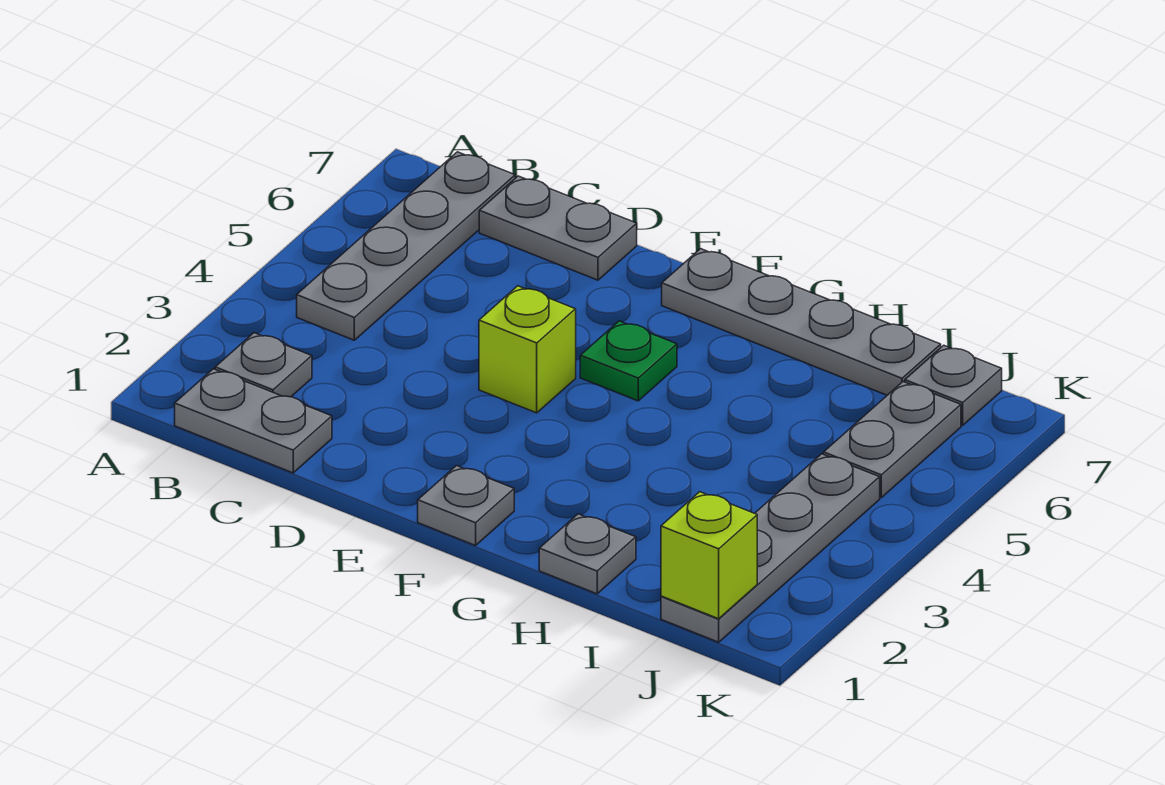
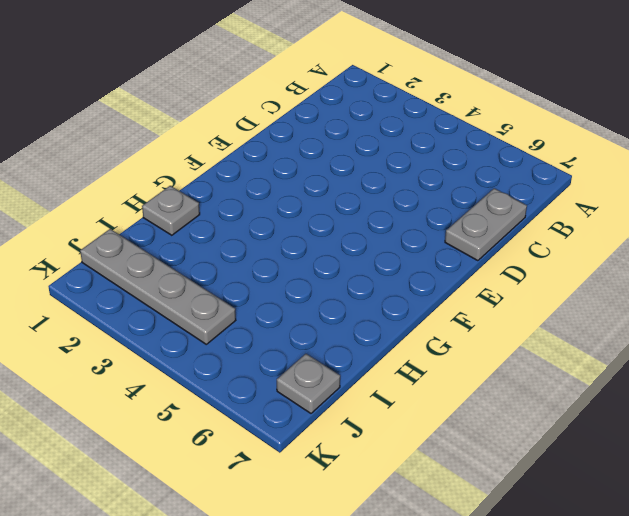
none -> grey 1x2 plate [175,369,332,473]
none -> grey 1x1 plate [215,333,312,397]
none -> grey 1x4 plate [297,152,515,340]

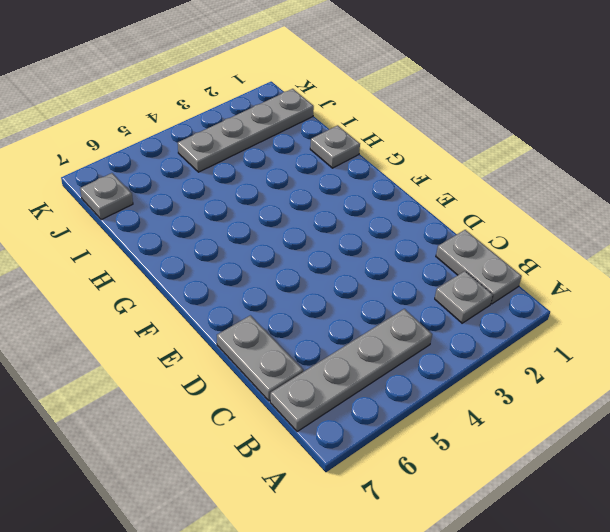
none -> lime 1x1 brick [479,286,576,413]
none -> grey 1x1 plate [418,466,514,546]
none -> green 1x1 plate [580,321,677,401]

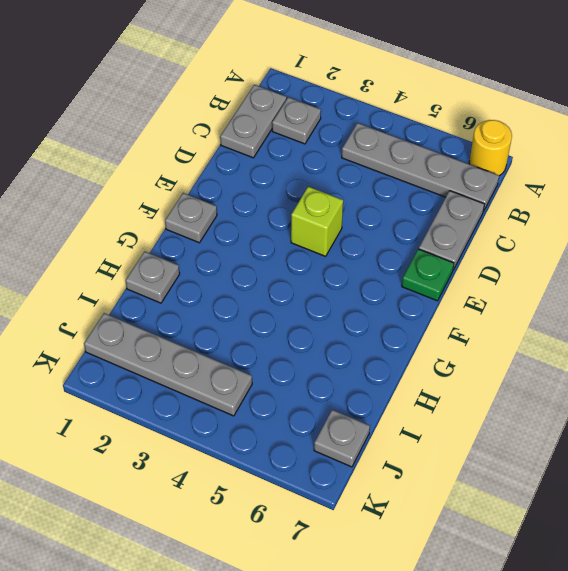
yellow 1x1 round brick [469,120,512,176] -> none
green 1x1 plate [402,249,454,301] -> green 1x1 plate moved to [580,321,677,401]
none -> grey 1x4 plate [662,249,941,395]
none -> grey 1x2 plate [824,382,961,498]
none -> lime 1x1 brick [661,492,757,619]

